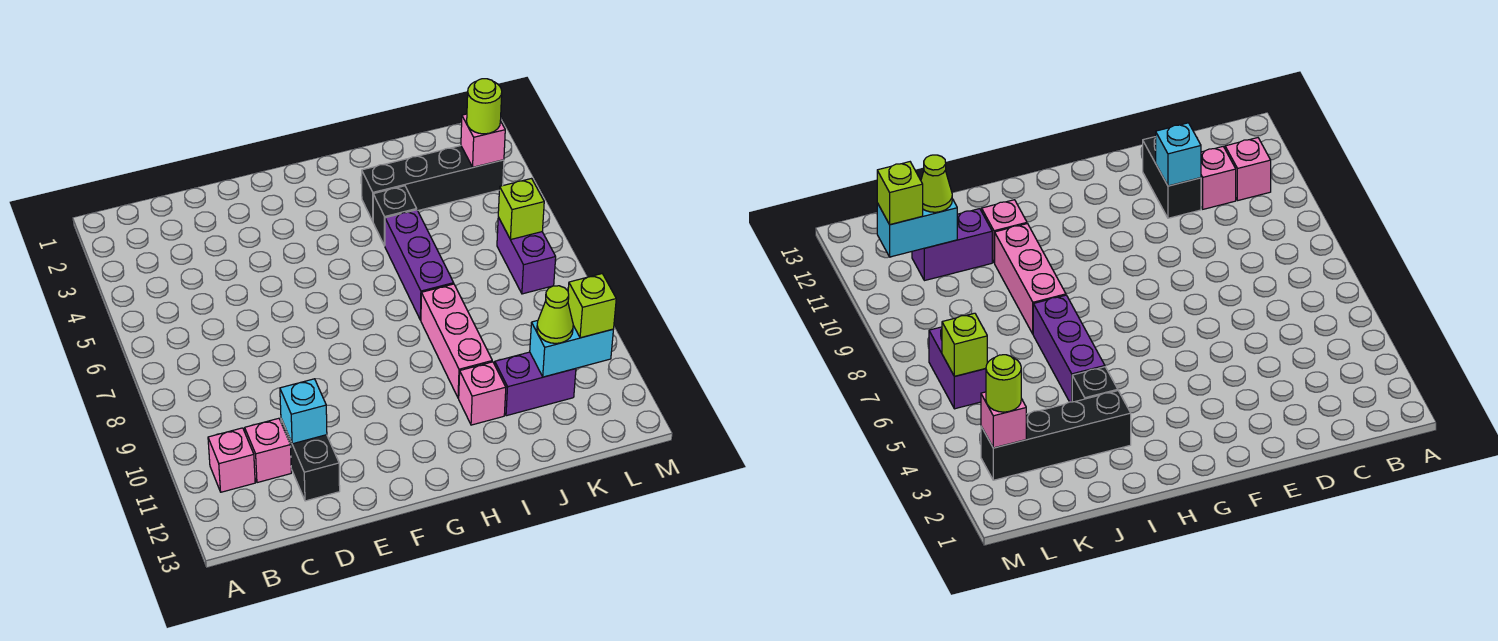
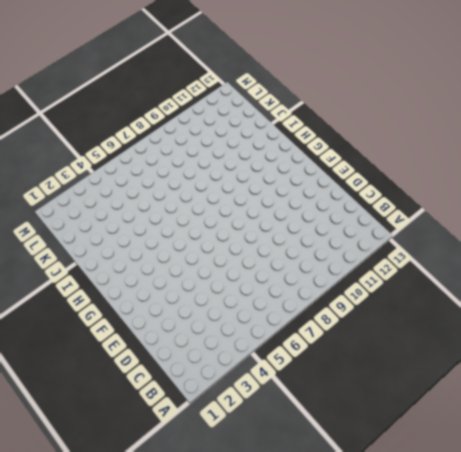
none -> pink 1x1 brick [208,428,255,492]
none -> pink 1x1 brick [245,418,291,483]
none -> black 1x2 brick [281,419,340,501]

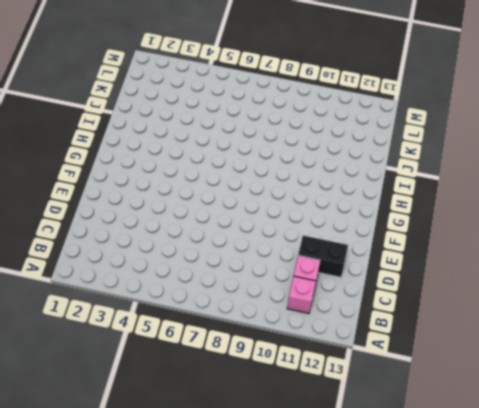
none -> black 1x4 brick [362,146,504,221]
none -> black 1x1 brick [373,186,417,246]
none -> purple 1x3 brick [385,210,454,320]

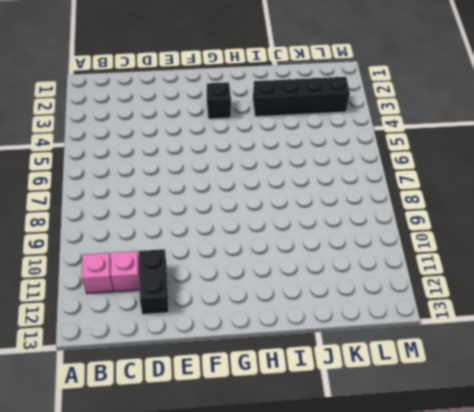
black 1x1 brick [207,82,231,119] -> black 1x1 brick moved to [373,186,417,246]
none -> purple 1x3 brick [385,210,454,320]
none -> pink 1x3 brick [421,284,492,398]
none -> pink 1x1 brick [459,362,506,425]

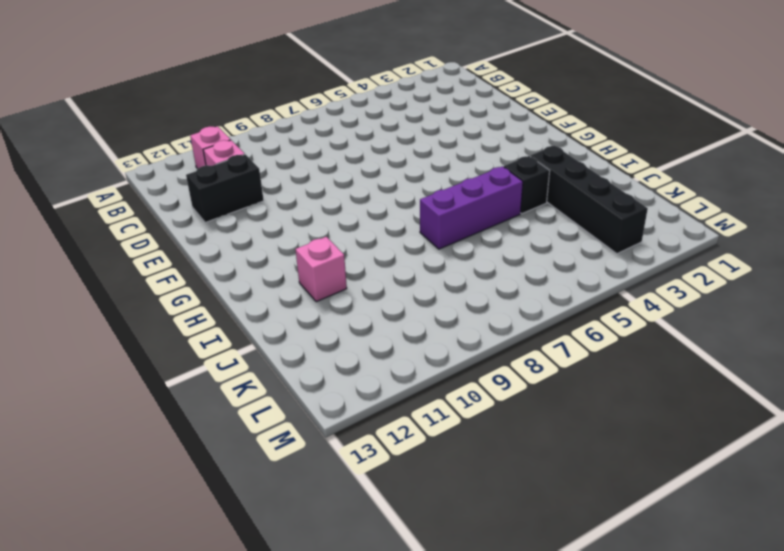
none -> pink 1x3 brick [421,284,492,398]
none -> purple 1x2 brick [495,352,576,416]
none -> purple 1x2 brick [497,217,556,294]

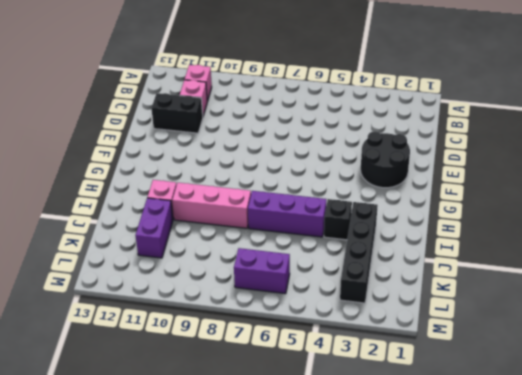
black 2x2 round brick [361,131,410,188] -> none
none -> cyan 1x1 brick [280,379,327,444]
none -> cyan 1x2 brick [530,321,613,377]
none -> pink 1x1 brick [461,114,505,167]

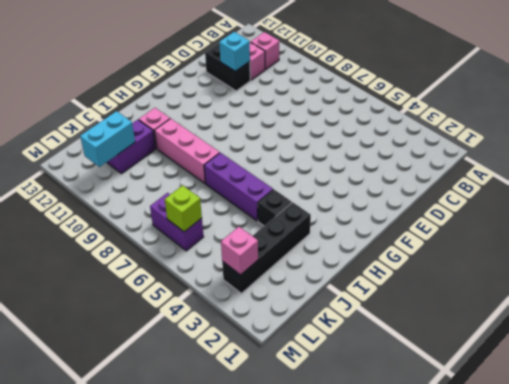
none -> lime 1x1 cone [537,286,573,343]
none -> lime 1x1 round brick [467,79,502,134]
none -> lime 1x1 brick [568,274,616,338]

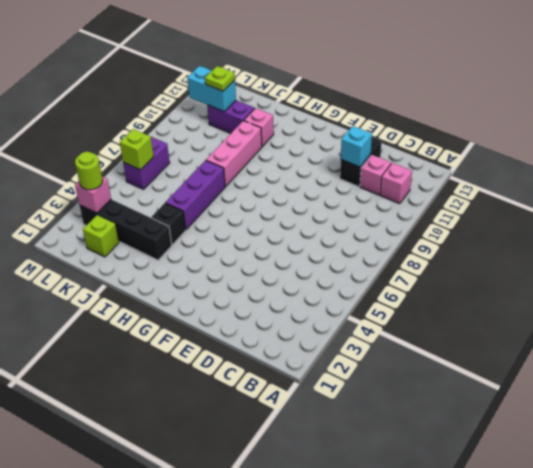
lime 1x1 brick [83,215,119,257] -> lime 1x1 brick moved to [568,274,616,338]
lime 1x1 plate [205,66,235,91] -> lime 1x1 cone [537,286,573,343]

